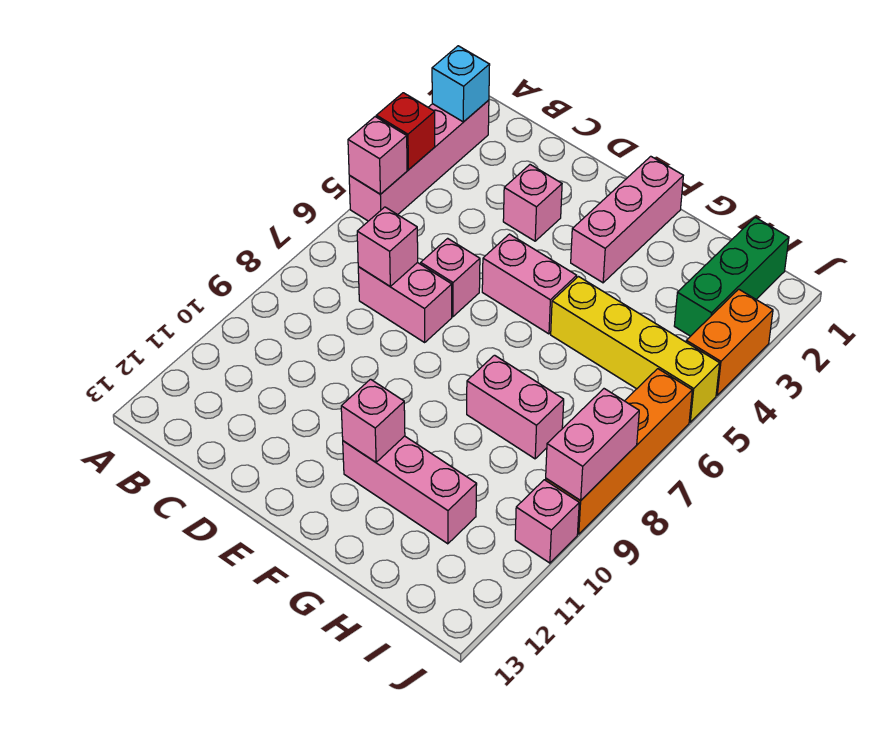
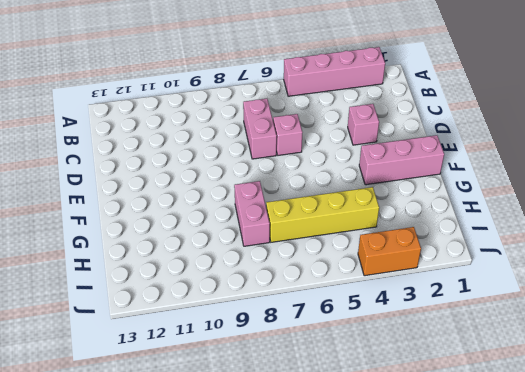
yellow 1x4 brick [266,187,379,242] -> yellow 1x4 brick turned to [551,277,720,422]
none -> pink 1x2 brick [482,234,577,334]
none -> pink 1x3 brick [343,436,477,544]
none -> green 1x3 brick [674,217,789,336]

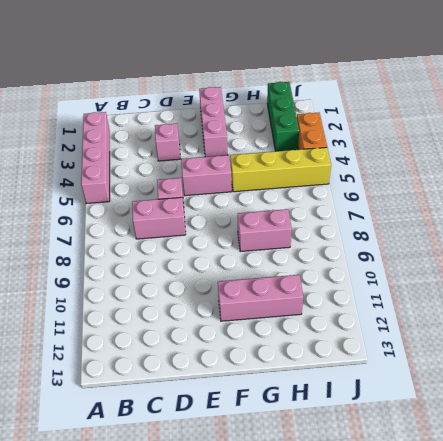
none -> orange 1x4 brick [546,369,692,534]
none -> pink 1x1 brick [515,480,579,563]
none -> cyan 1x1 brick [432,46,490,122]

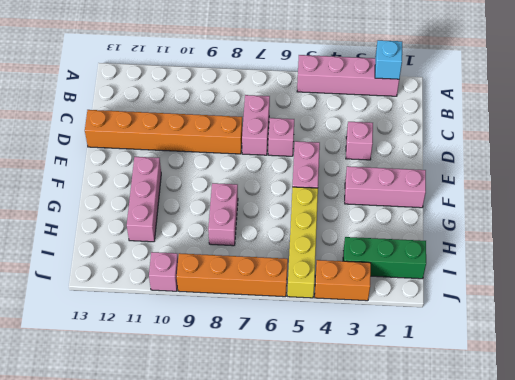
orange 1x6 brick [85,110,242,154] -> none
none -> red 1x1 brick [376,93,435,170]
none -> pink 1x1 brick [348,117,407,194]
none -> pink 1x1 brick [357,207,418,286]

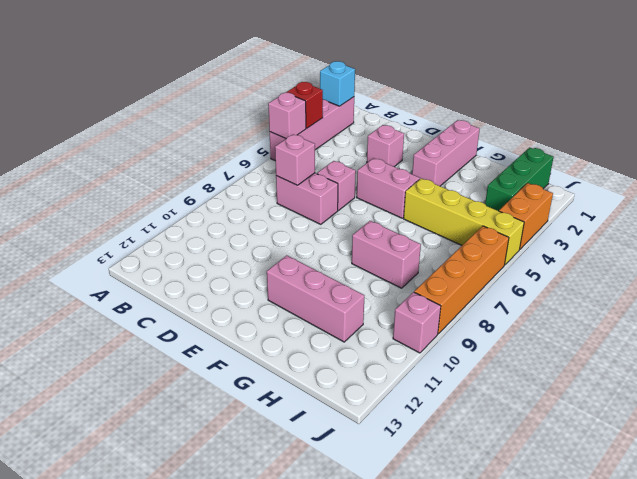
none -> pink 1x1 brick [341,379,405,462]
none -> pink 1x2 brick [546,389,639,501]

